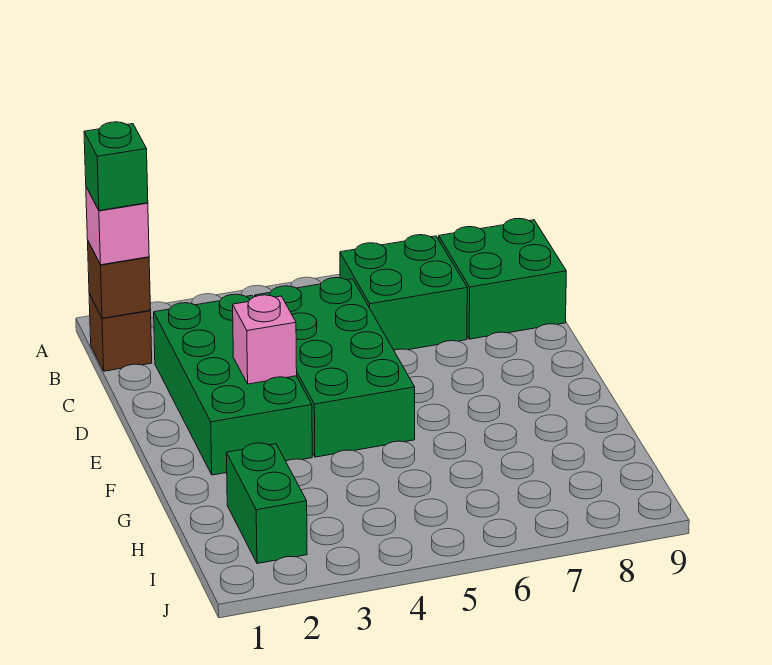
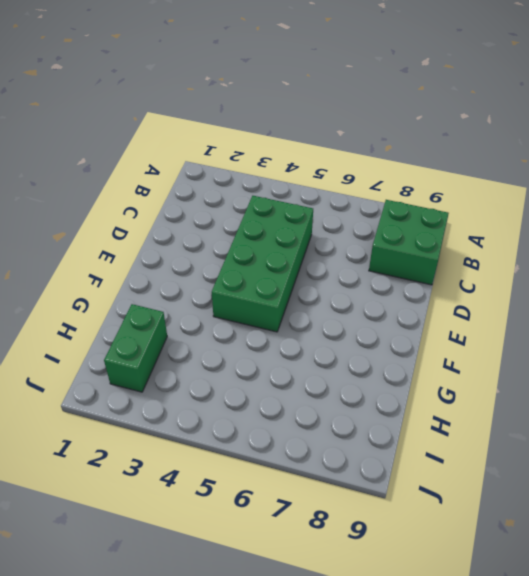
none -> brown 1x1 brick [89,294,152,371]
none -> green 2x2 brick [340,235,467,350]

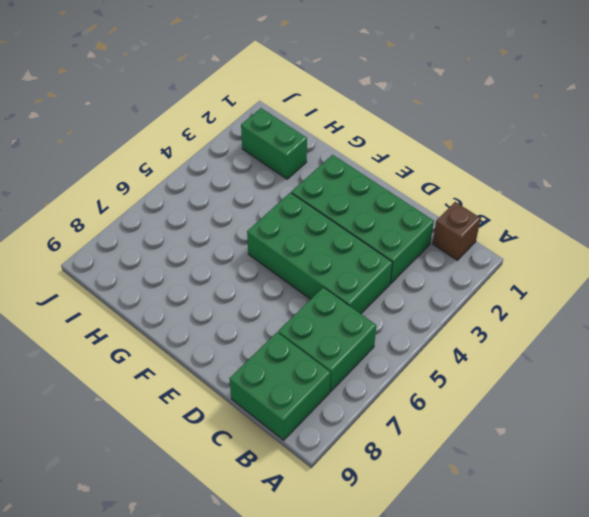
none -> brown 1x1 brick [88,242,151,318]
none -> pink 1x1 brick [233,295,297,384]

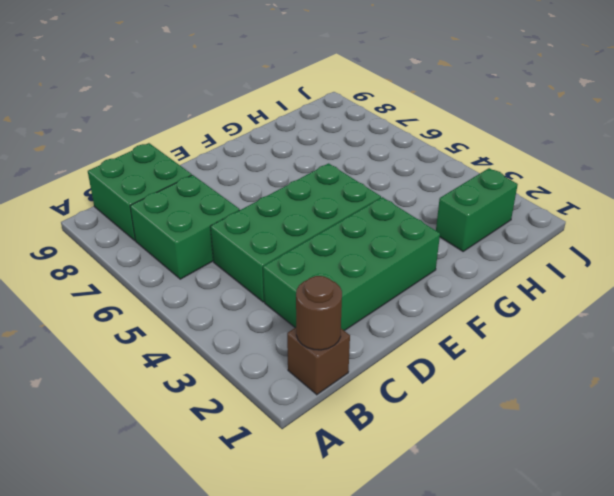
brown 1x1 round brick [296,276,342,350] -> brown 1x1 brick [88,242,151,318]
none -> pink 1x1 brick [233,295,297,384]
none -> pink 1x1 brick [86,187,149,265]

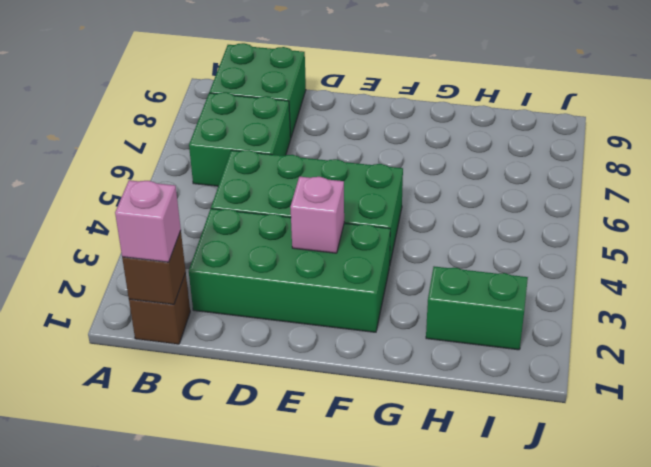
none -> green 1x1 brick [84,122,148,211]

